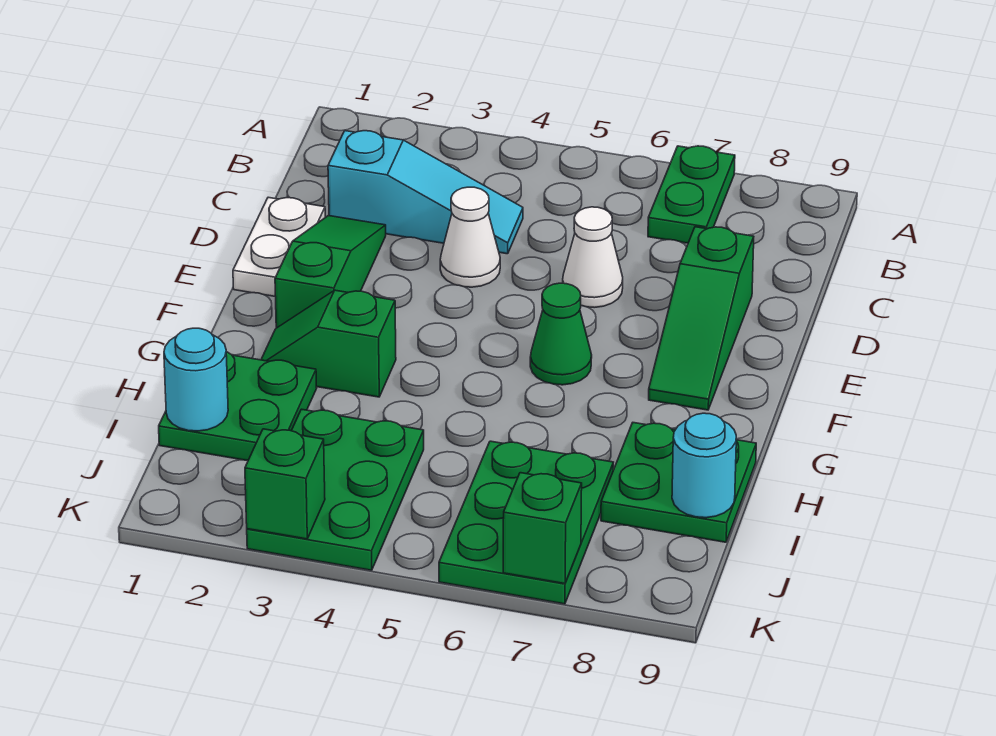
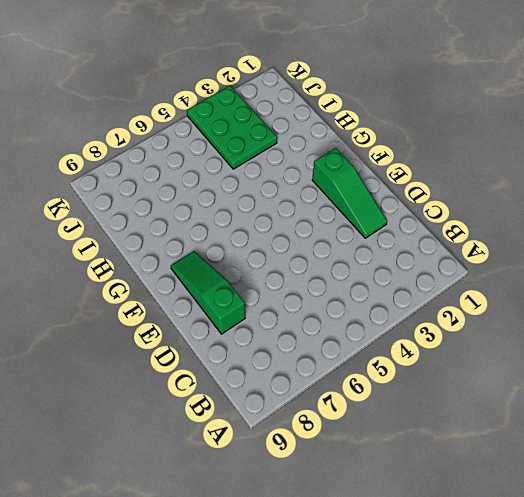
none -> green 1x2 plate [648,146,735,243]
none -> cyan 1x3 slope [328,131,523,254]
none -> white 1x2 plate [233,197,325,296]

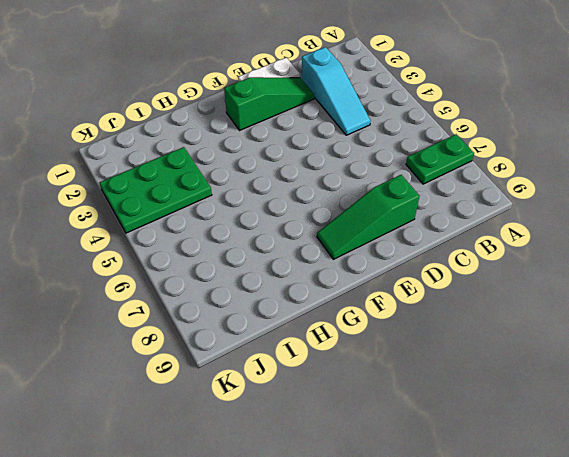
none -> white 1x1 cone [440,187,500,287]
none -> white 1x1 cone [563,207,623,308]
none -> green 1x1 cone [530,283,592,385]

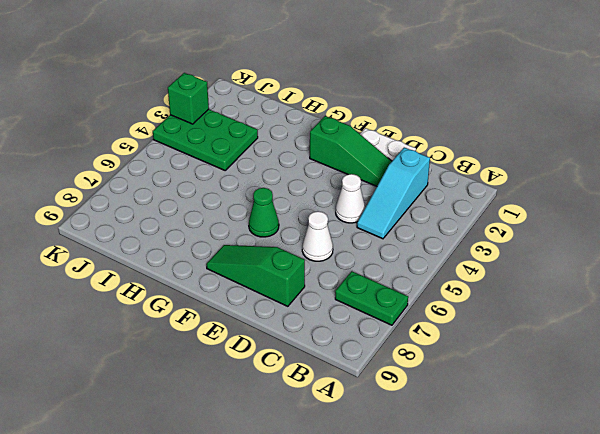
none -> green 1x2 slope [261,290,396,397]
none -> green 2x2 plate [159,352,317,460]
none -> green 2x2 plate [601,423,756,542]

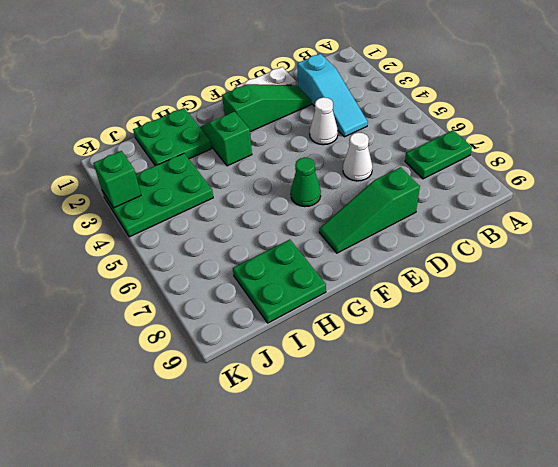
none -> green 2x3 plate [439,441,613,604]
none -> cyan 1x1 round brick [164,328,228,431]
none -> cyan 1x1 round brick [672,413,736,518]

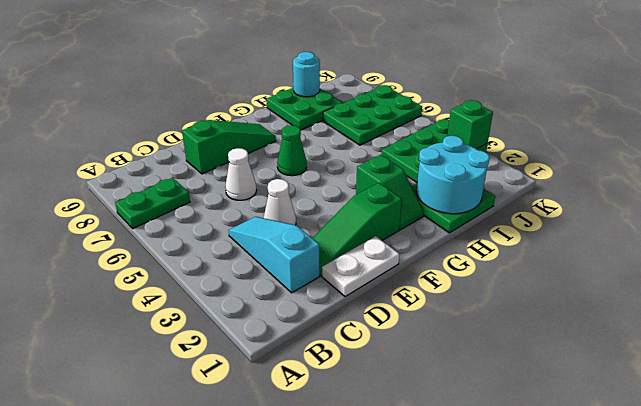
cyan 2x2 round brick [416,136,489,214] -> cyan 1x1 round brick [164,328,228,431]
none -> green 1x1 brick [503,473,582,584]

